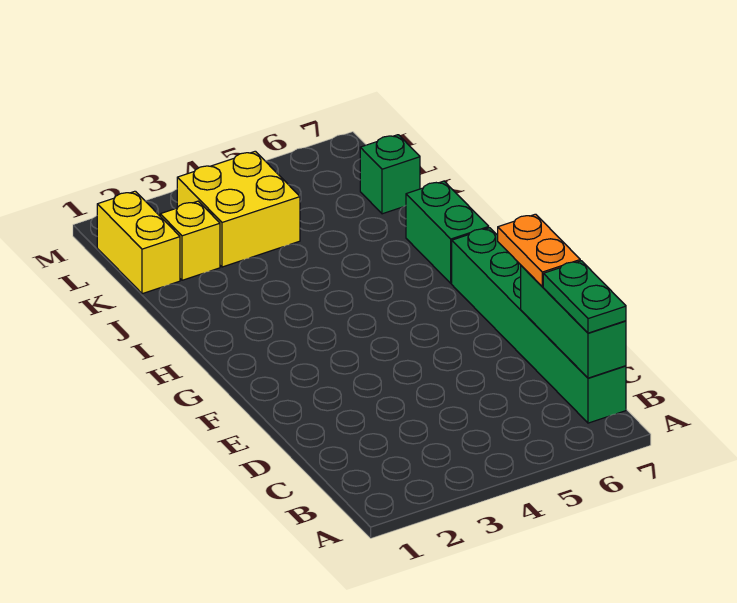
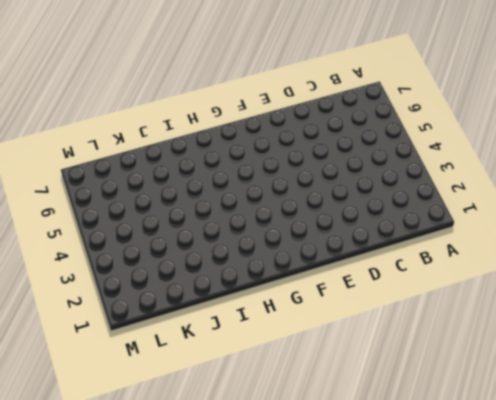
none -> green 1x6 brick [452,228,626,423]
none -> green 1x2 brick [406,181,489,283]

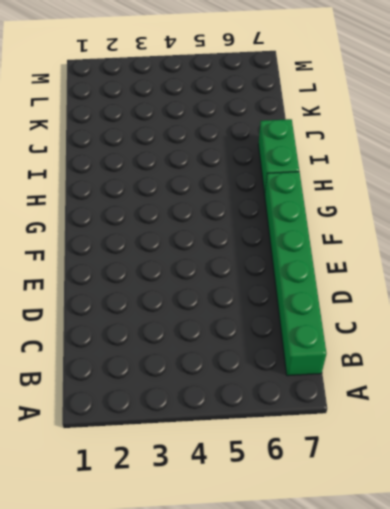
none -> yellow 1x2 brick [97,191,180,294]
none -> yellow 1x1 brick [160,201,220,280]

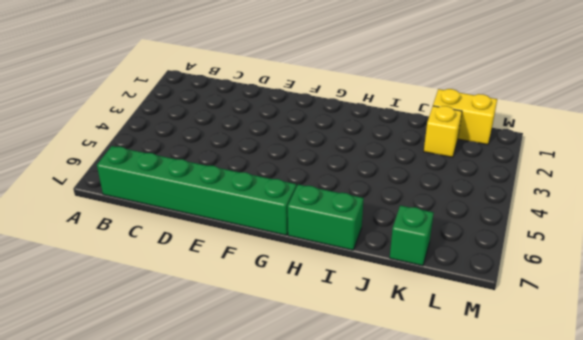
none -> yellow 2x2 brick [177,151,300,267]
none -> green 1x3 brick [521,266,626,378]

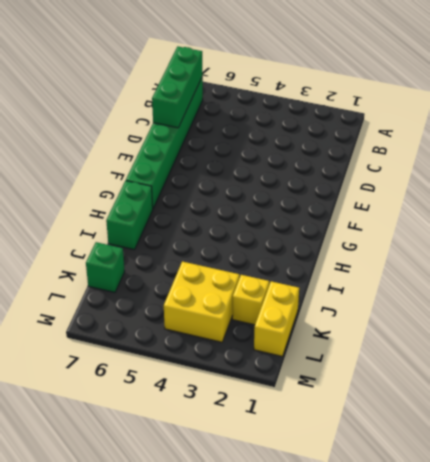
none -> green 1x2 plate [543,261,626,333]
none -> orange 1x2 plate [498,214,580,287]

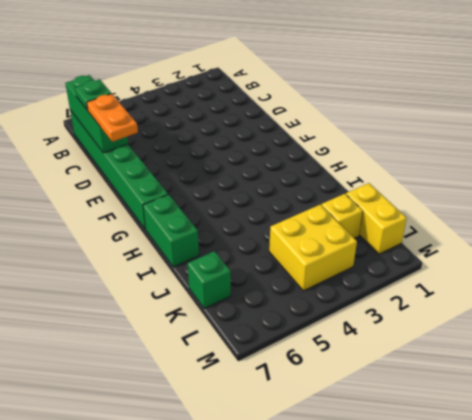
green 1x1 plate [75,79,111,110] -> green 1x2 plate [543,261,626,333]

